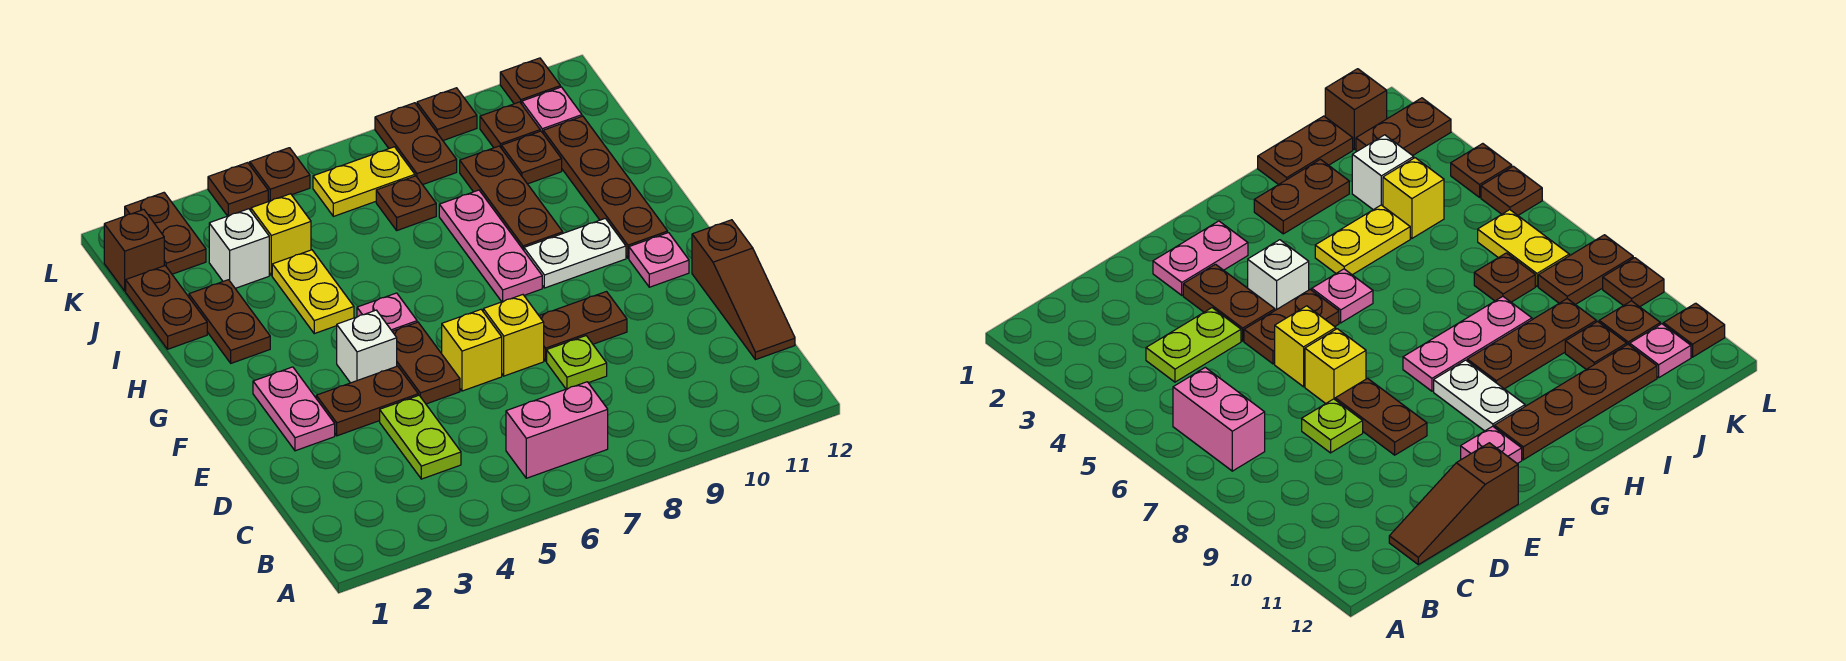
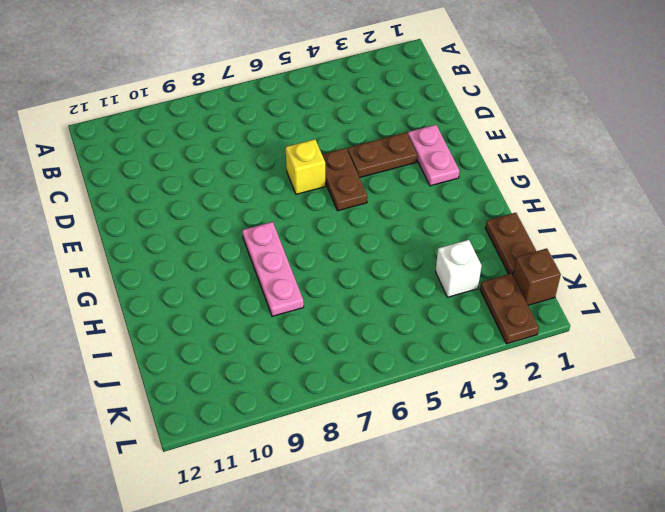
none -> pink 1x2 brick [506,382,608,478]
none -> lime 1x2 plate [380,395,461,479]
none -> brown 1x3 slope [692,220,795,360]
none -> lime 1x1 plate [547,336,607,389]

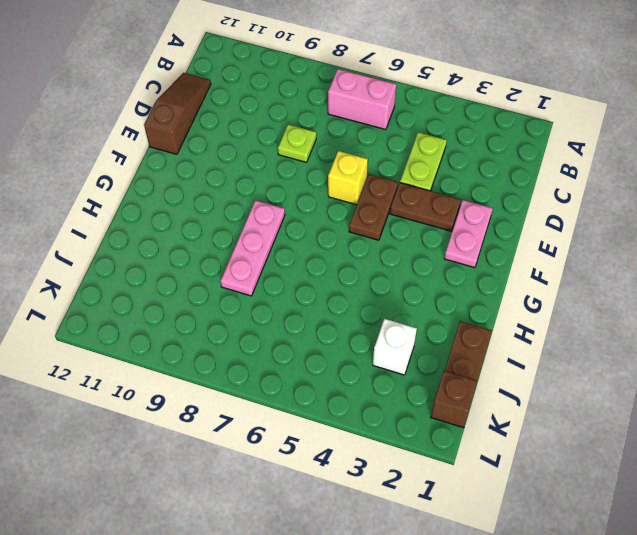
none -> yellow 1x1 brick [483,295,544,376]
none -> brown 1x2 plate [539,292,627,361]
none -> white 1x1 brick [337,310,397,383]
none -> pink 1x1 plate [629,233,689,287]

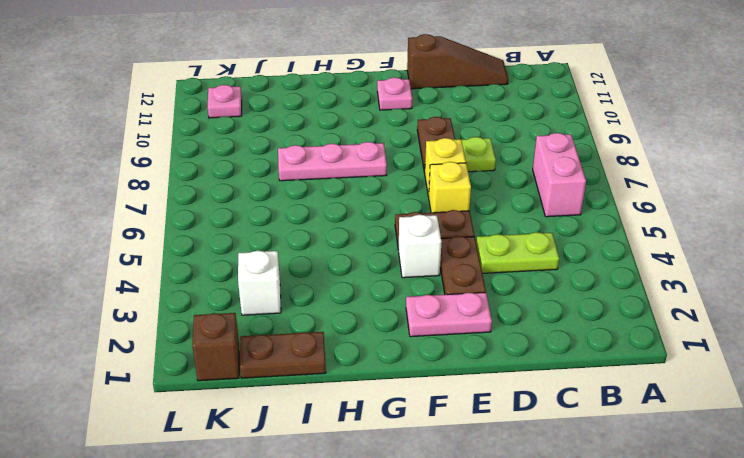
none -> pink 1x1 plate [357,293,417,331]
none -> white 1x2 plate [524,218,626,288]
none -> brown 1x4 plate [543,116,668,258]
none -> brown 1x2 plate [189,280,270,363]

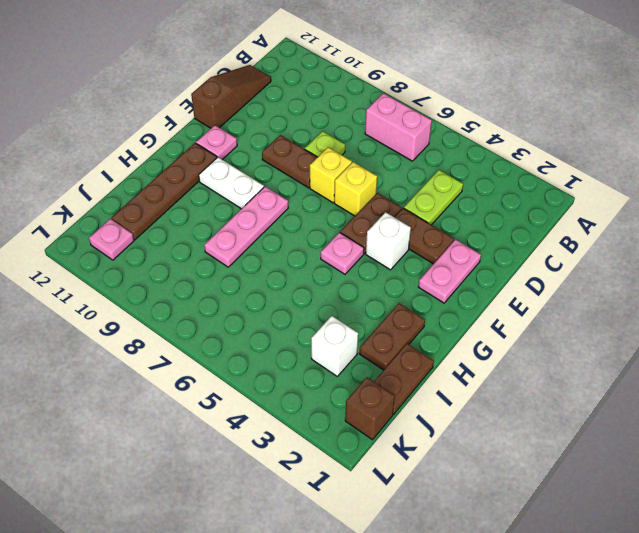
none -> yellow 1x2 plate [272,250,354,334]
none -> brown 1x3 plate [460,146,563,250]
none -> yellow 1x1 brick [251,194,311,275]
none -> brown 1x1 plate [376,176,436,230]

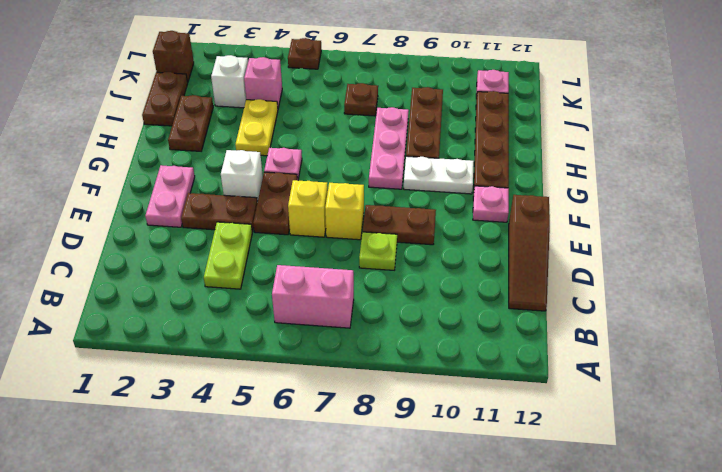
pink 1x1 brick [244,57,282,108] -> yellow 1x1 brick [251,194,311,275]
none -> brown 1x1 plate [501,131,562,184]
none -> brown 1x2 plate [125,193,206,274]
none -> yellow 1x2 plate [313,147,415,216]
none -> brown 1x2 plate [375,103,457,185]

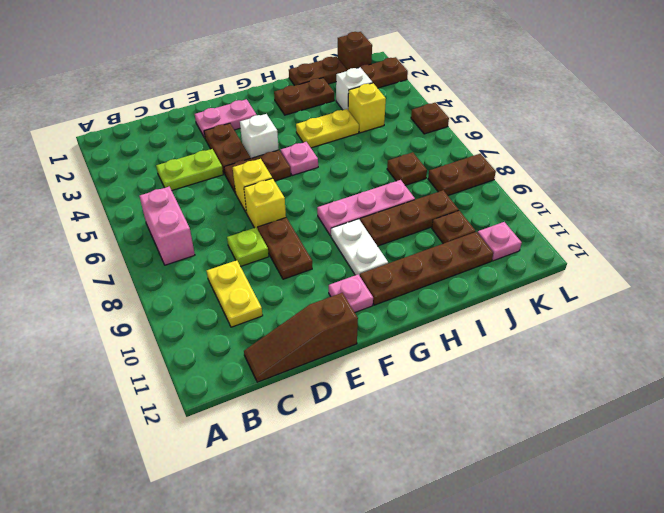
yellow 1x2 plate [207,260,263,327] -> yellow 1x2 plate moved to [313,147,415,216]
none -> brown 1x1 plate [480,102,540,148]
none -> brown 1x1 plate [208,163,268,216]
none -> brown 1x1 plate [417,88,477,140]
none -> brown 1x1 plate [500,58,561,104]

